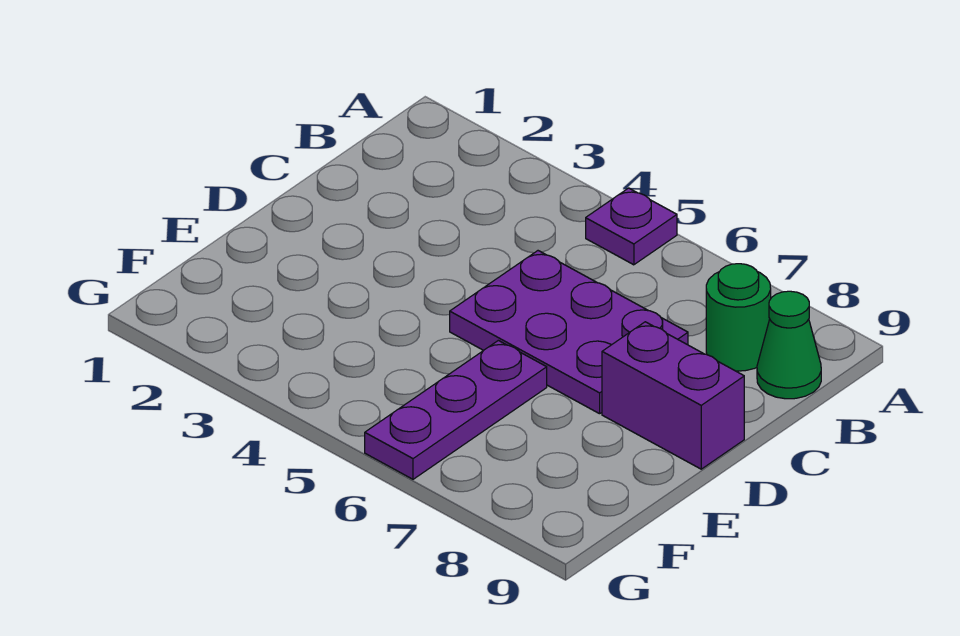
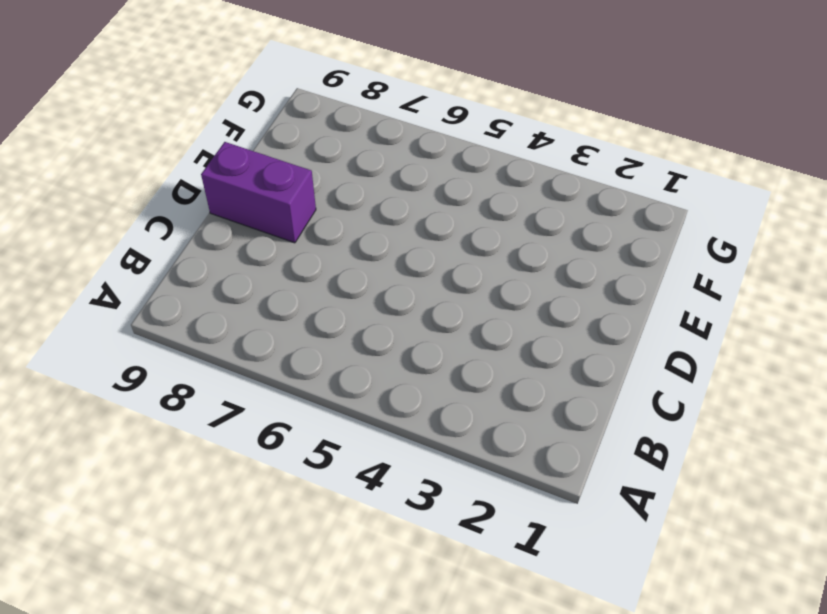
none -> purple 1x1 plate [586,188,677,265]
none -> green 1x1 round brick [706,264,771,371]

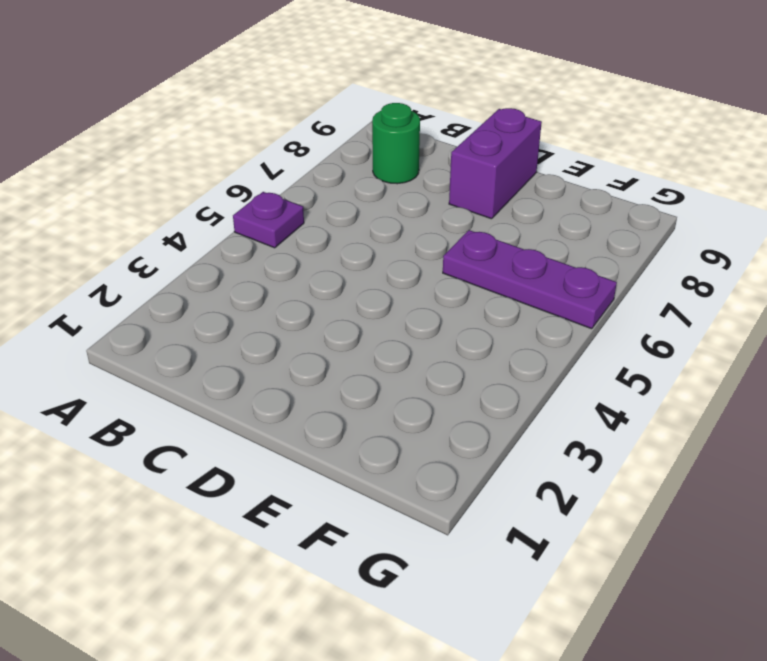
none -> green 1x1 cone [757,291,821,399]
none -> purple 2x3 plate [450,251,688,414]

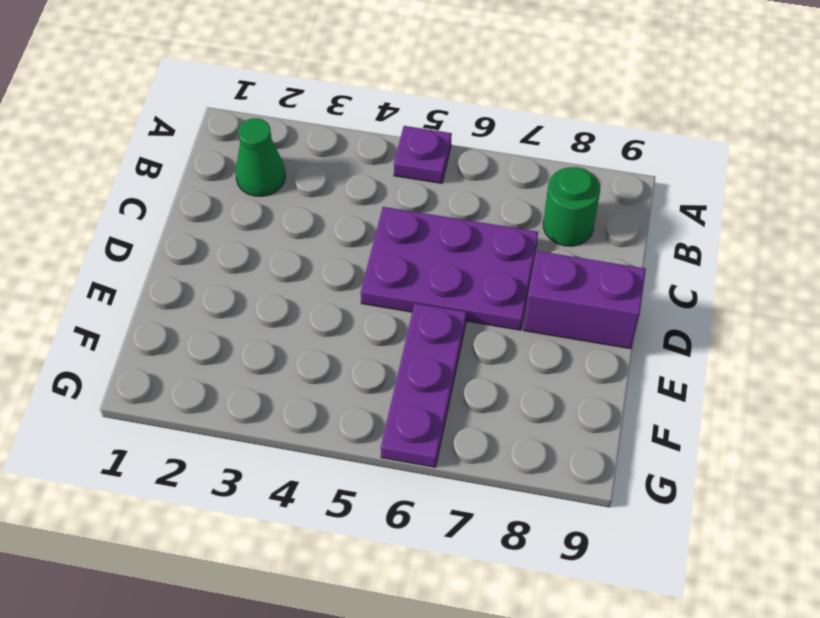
green 1x1 cone [235,118,285,196] -> green 1x1 cone moved to [757,291,821,399]

